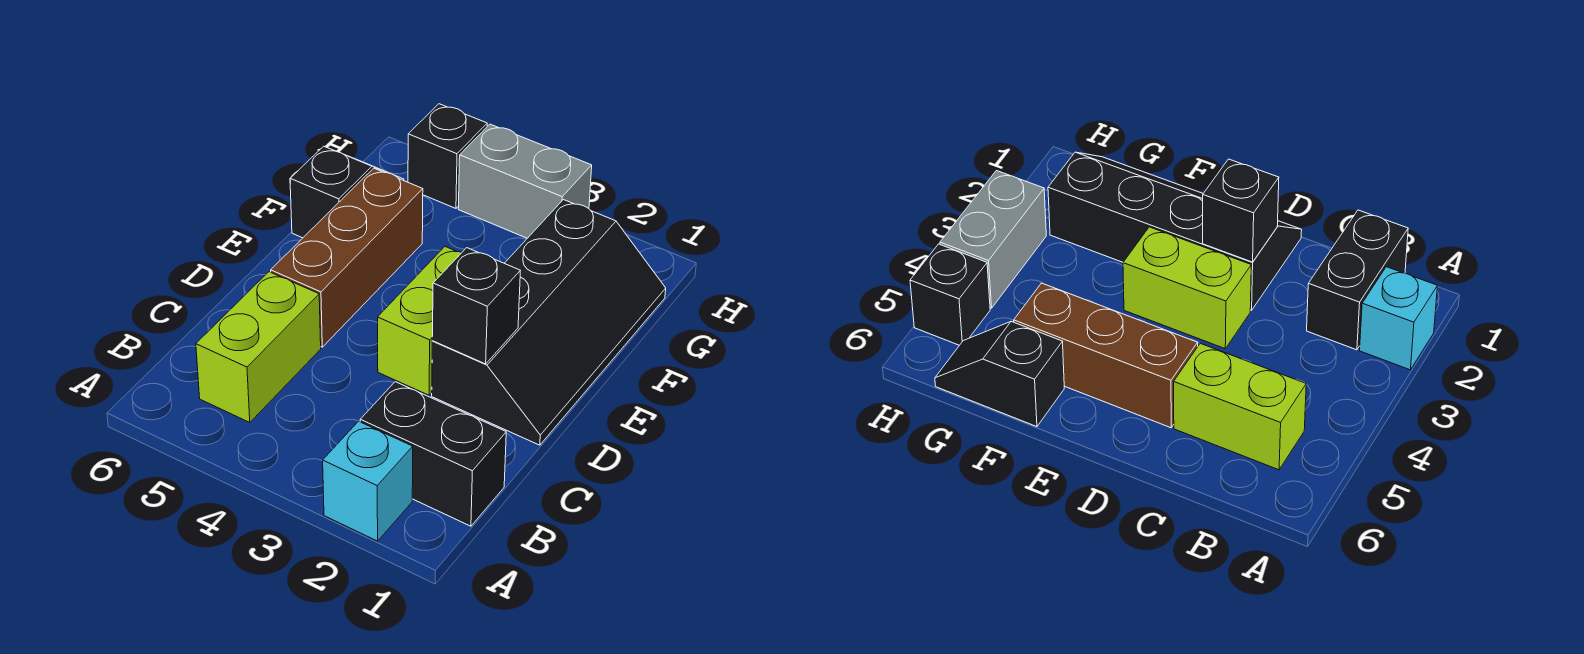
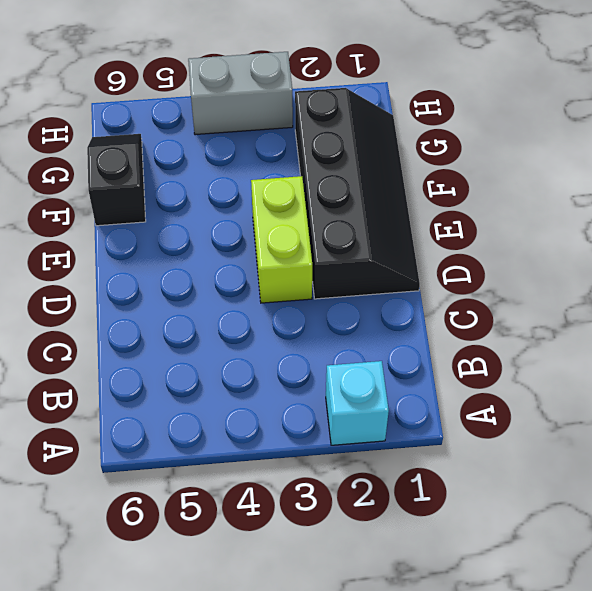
none -> black 1x2 brick [360,382,506,526]
none -> lime 1x2 brick [196,272,321,423]

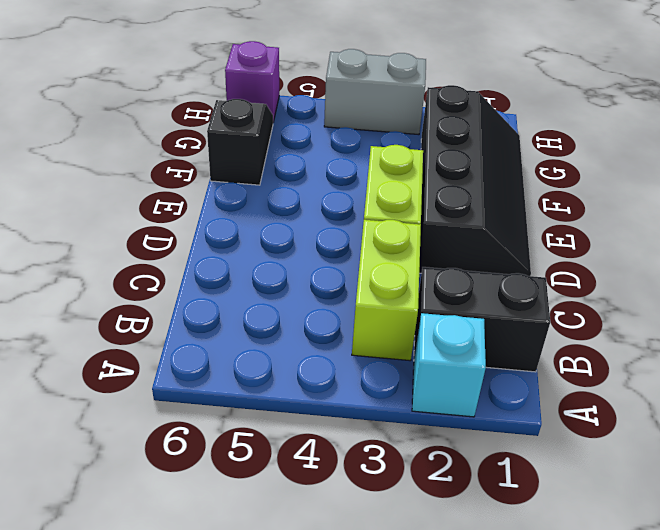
lime 1x2 brick [352,220,421,361] -> lime 1x2 brick moved to [196,272,321,423]
purple 1x1 brick [225,41,279,122] -> none
none -> brown 1x3 brick [271,168,423,347]
none -> black 1x1 brick [408,104,487,208]

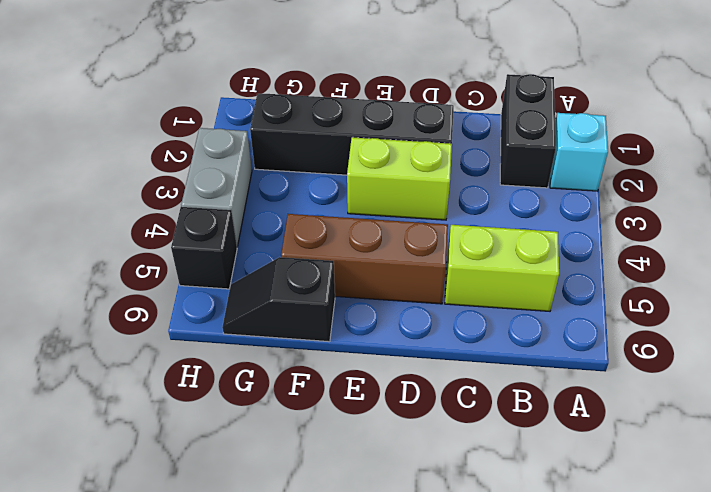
none -> black 1x1 brick [432,248,520,364]

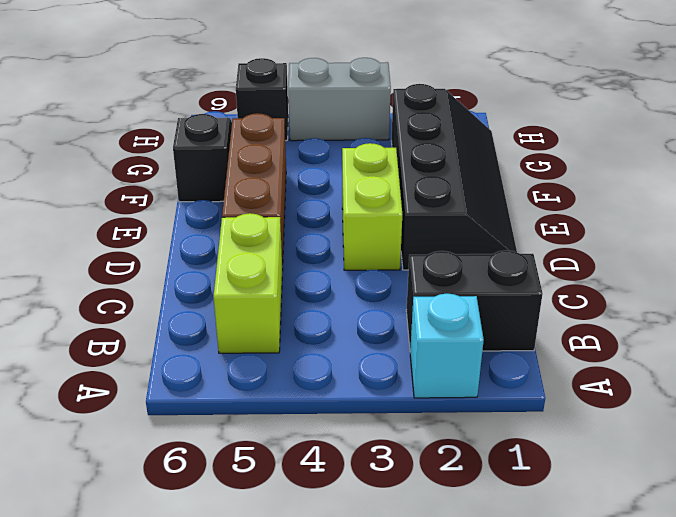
none -> black 1x1 brick [432,248,520,364]

